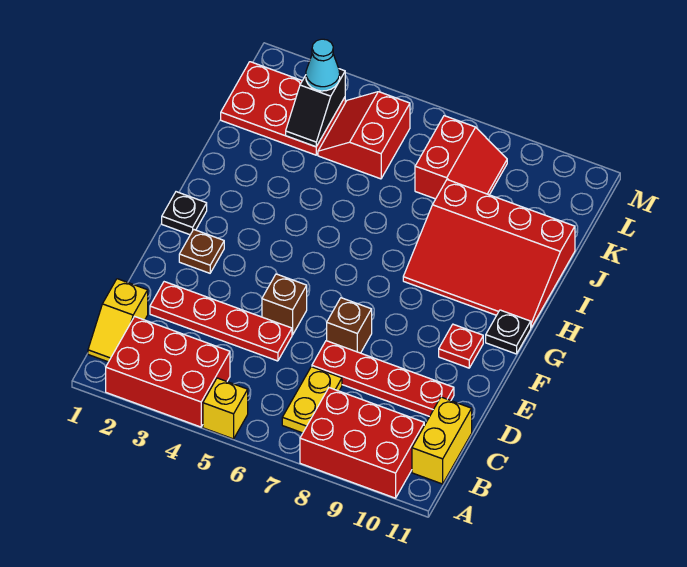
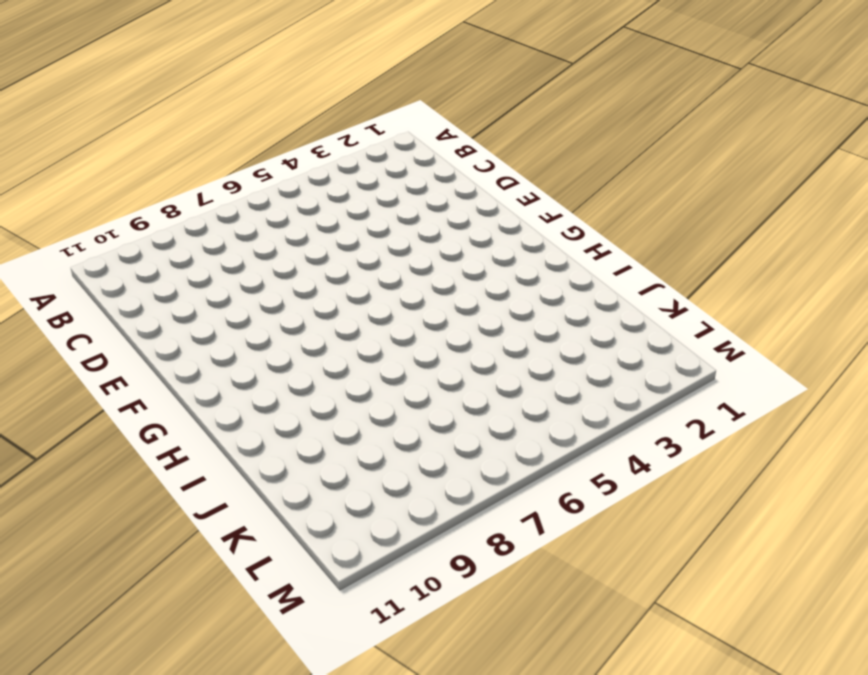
none -> red 2x3 brick [106,317,230,427]
none -> yellow 1x1 brick [203,378,248,439]
none -> red 2x3 brick [300,388,424,498]

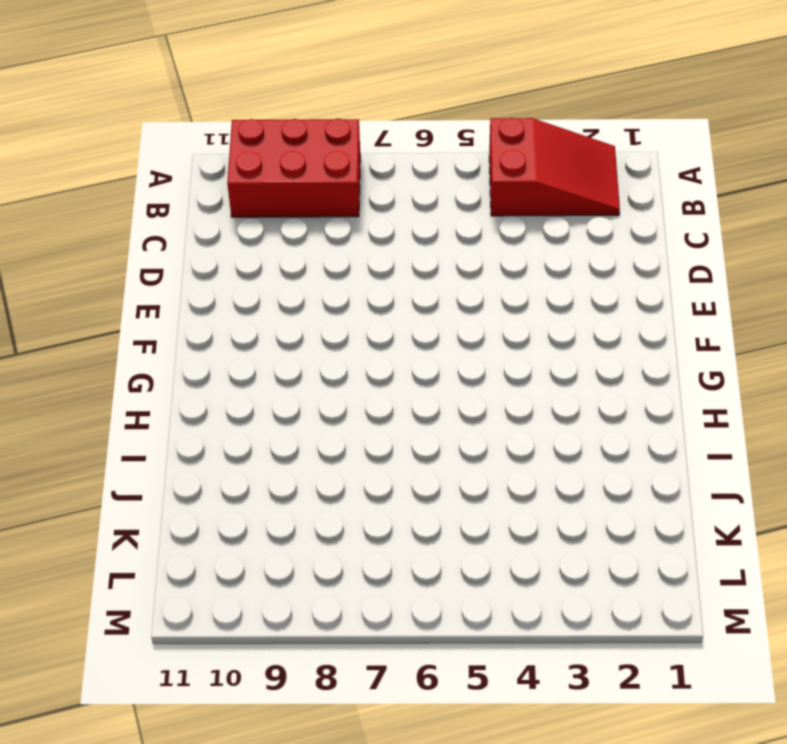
red 2x3 slope [489,118,620,216] -> red 2x3 brick [106,317,230,427]
none -> yellow 1x1 brick [203,378,248,439]
none -> yellow 1x2 slope [88,279,148,362]
none -> yellow 1x2 plate [282,367,342,433]

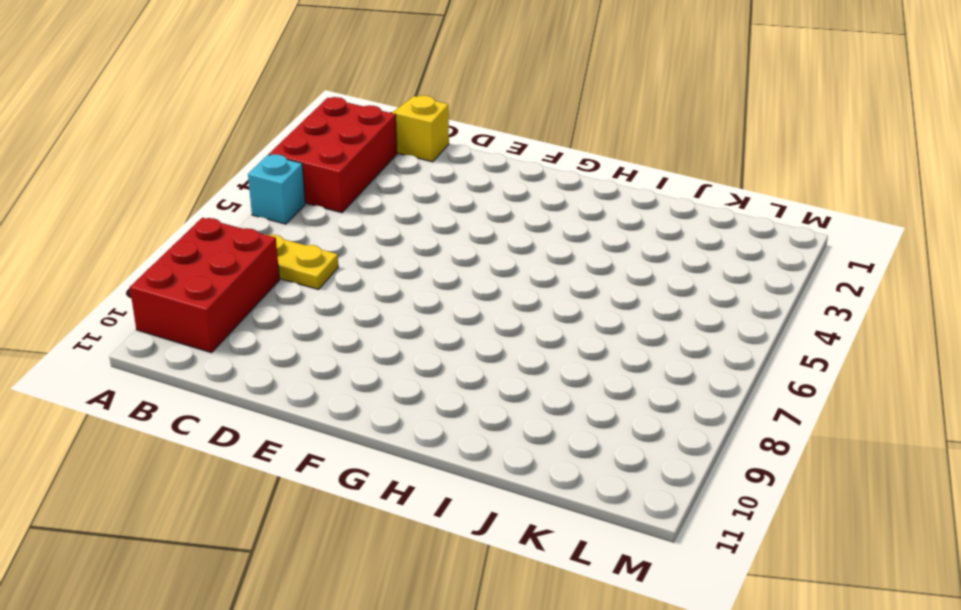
cyan 1x1 brick [248,154,305,224] -> yellow 1x1 brick [203,378,248,439]
none -> yellow 1x2 brick [412,397,472,484]
none -> red 1x4 plate [150,282,292,361]
none -> red 1x4 plate [312,341,454,417]

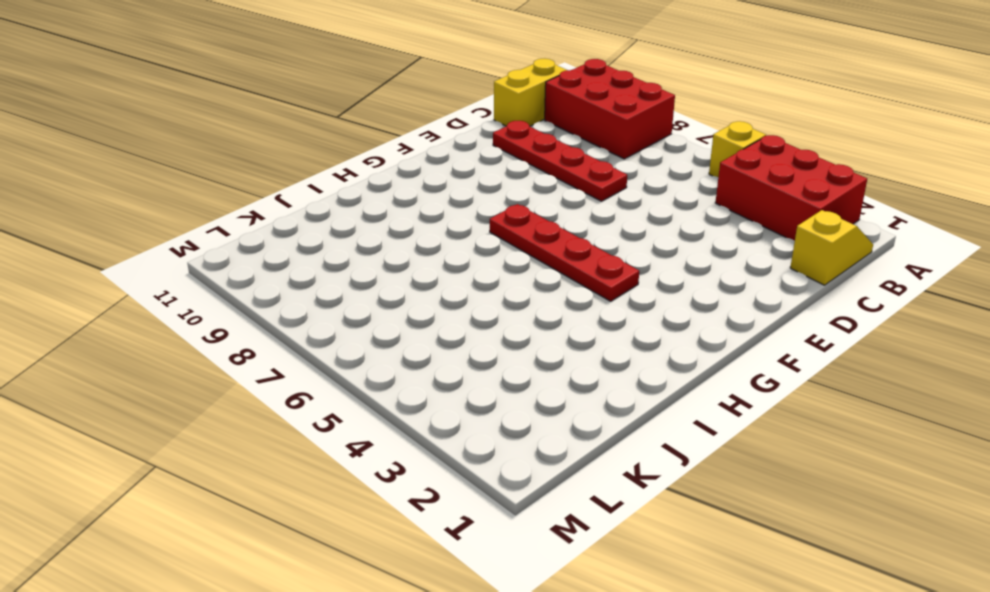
red 1x4 plate [490,204,639,301] -> red 1x4 plate moved to [150,282,292,361]
none -> yellow 1x2 plate [282,367,342,433]
none -> brown 1x1 brick [262,274,307,335]
none -> brown 1x1 brick [327,298,372,353]

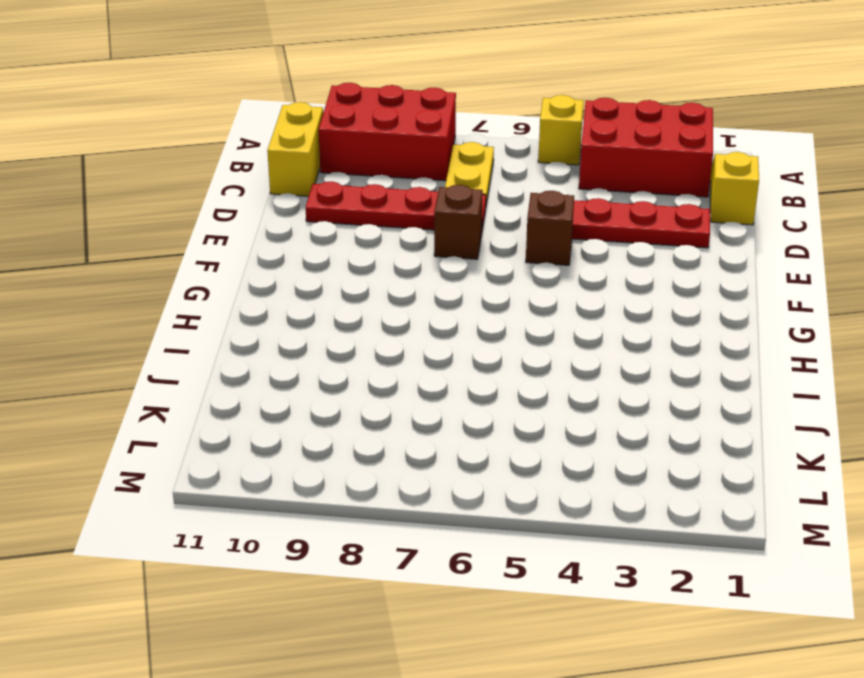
none -> brown 1x1 plate [179,229,224,273]
none -> red 1x1 plate [439,324,483,368]
none -> black 1x1 plate [162,192,207,235]

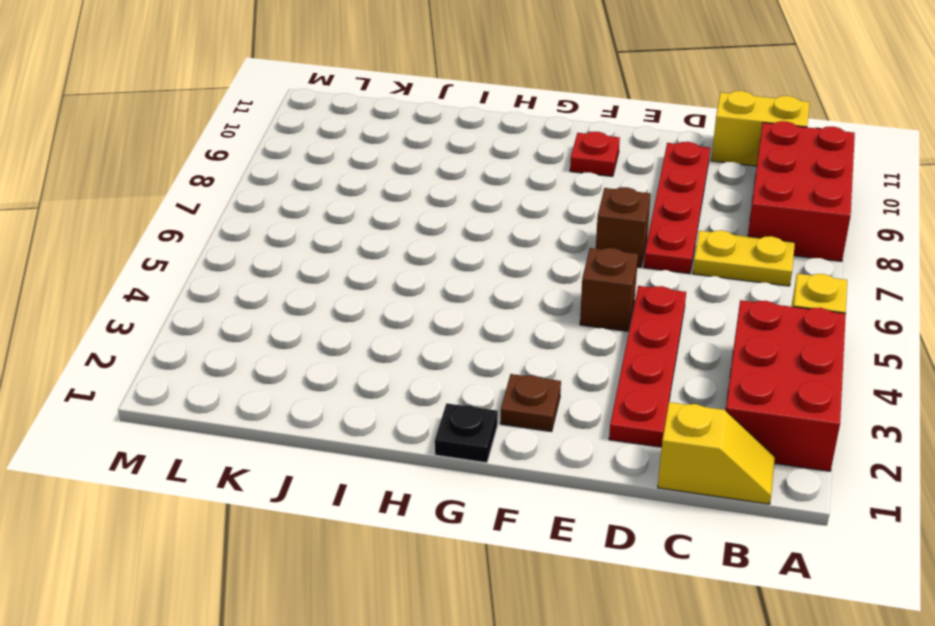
none -> black 1x1 plate [486,310,531,354]
none -> red 3x4 slope [403,180,575,328]
none -> red 2x3 plate [221,62,345,155]

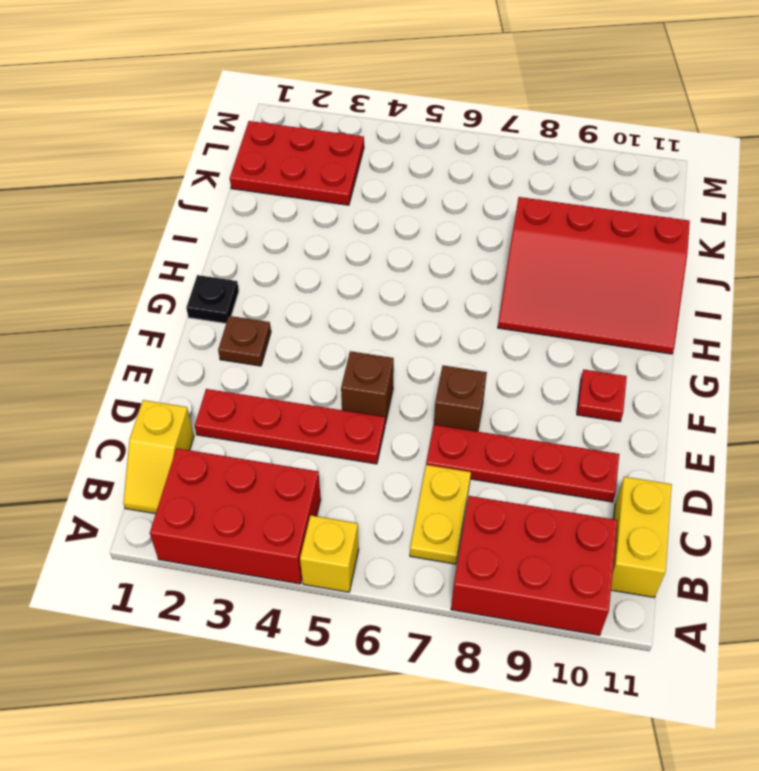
none -> black 1x1 plate [486,310,531,354]
none -> red 2x2 slope [318,92,410,179]
none -> red 2x2 slope [415,116,507,199]

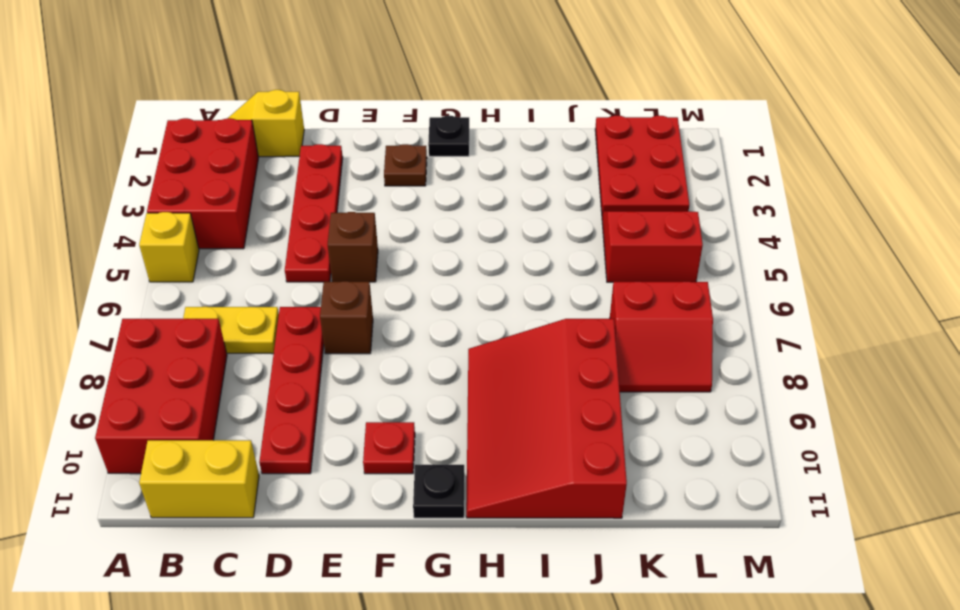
none -> black 1x2 slope [286,69,345,147]
none -> cyan 1x1 cone [306,39,340,91]

